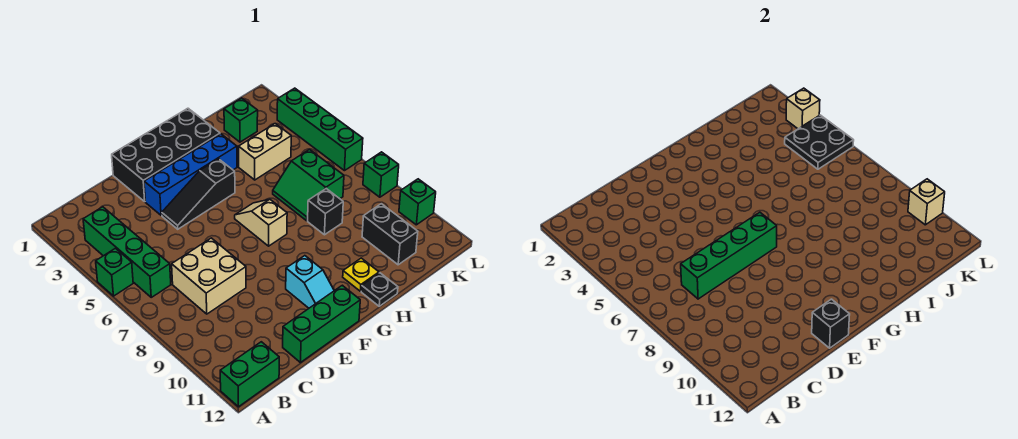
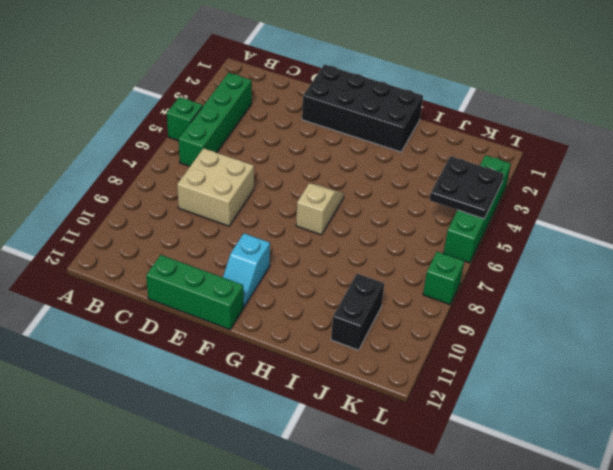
none -> green 1x2 brick [220,342,279,407]
none -> blue 1x4 brick [144,134,237,215]
none -> black 1x3 slope [162,159,235,229]

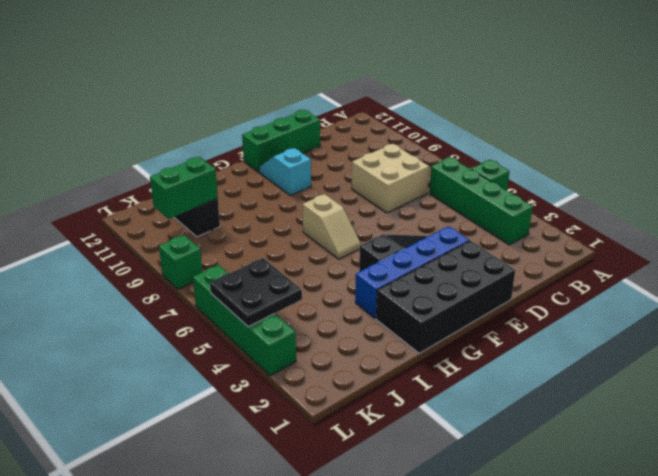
green 1x2 brick [150,157,218,219] -> green 1x2 brick moved to [220,342,279,407]
none -> yellow 1x1 plate [343,258,379,291]
none -> black 1x1 plate [361,273,398,306]
none -> tan 1x2 brick [239,124,291,180]

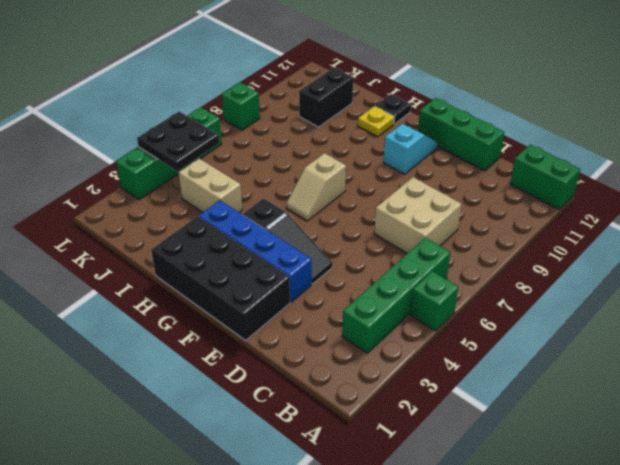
none -> green 2x2 slope [273,150,344,221]
none -> black 1x1 brick [308,189,343,235]
none -> green 1x1 brick [224,98,258,142]

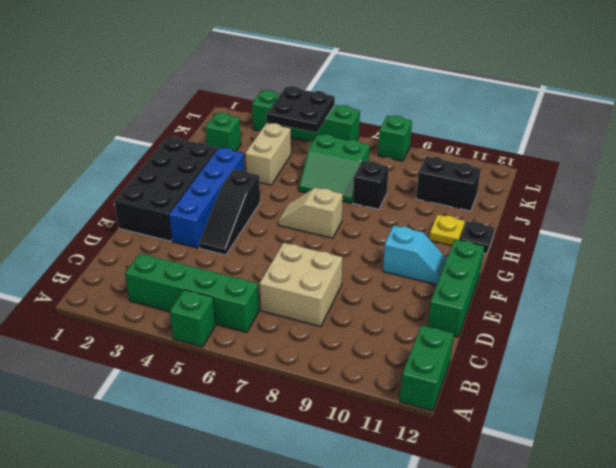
none -> green 1x1 brick [399,179,436,225]
none -> green 1x4 brick [681,212,777,299]
none -> black 1x1 brick [812,299,850,348]

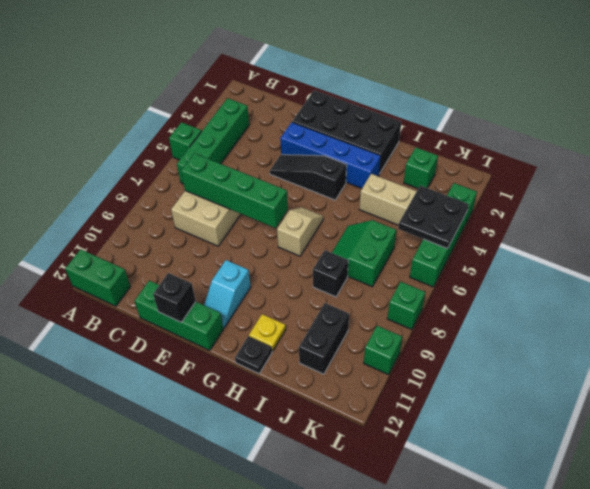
none -> tan 1x1 brick [786,88,820,129]
none -> tan 1x1 brick [908,179,945,225]

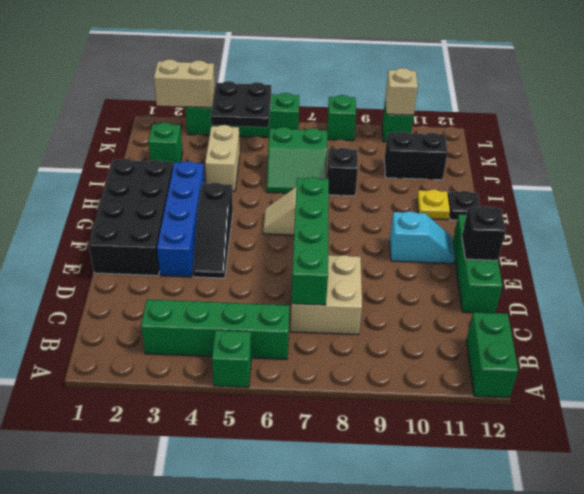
tan 1x2 brick [154,59,215,108] -> tan 1x1 brick [786,88,820,129]

